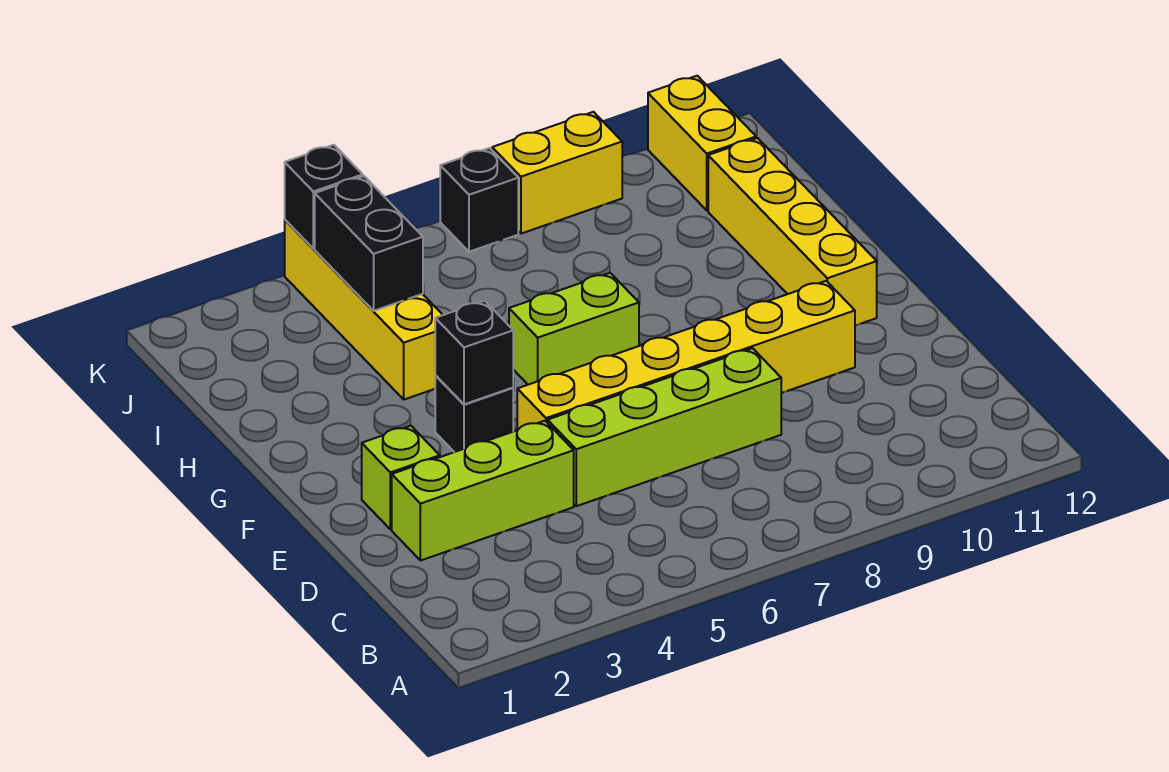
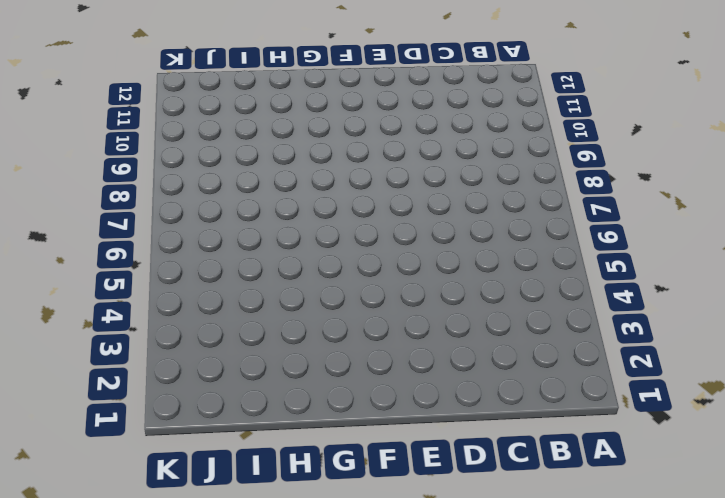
none -> lime 1x3 brick [392,421,574,561]
none -> lime 1x4 brick [547,348,781,506]
none -> lime 1x1 brick [362,426,440,529]

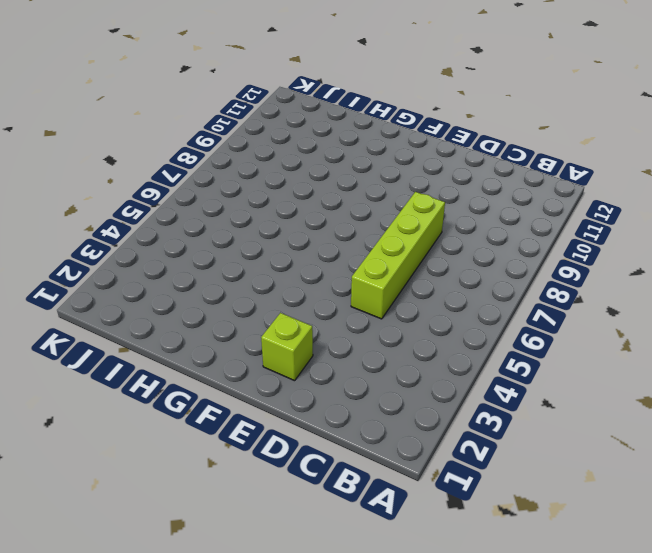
none -> lime 1x3 brick [392,421,574,561]
none -> yellow 1x6 brick [517,281,855,430]
none -> black 1x1 brick [435,376,513,452]

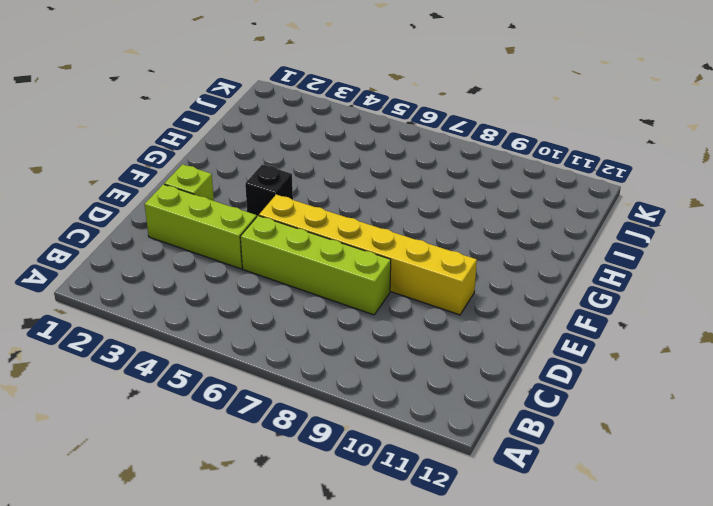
none -> yellow 1x4 brick [708,138,877,326]
none -> lime 1x2 brick [509,273,639,385]
none -> yellow 1x4 brick [285,220,442,399]

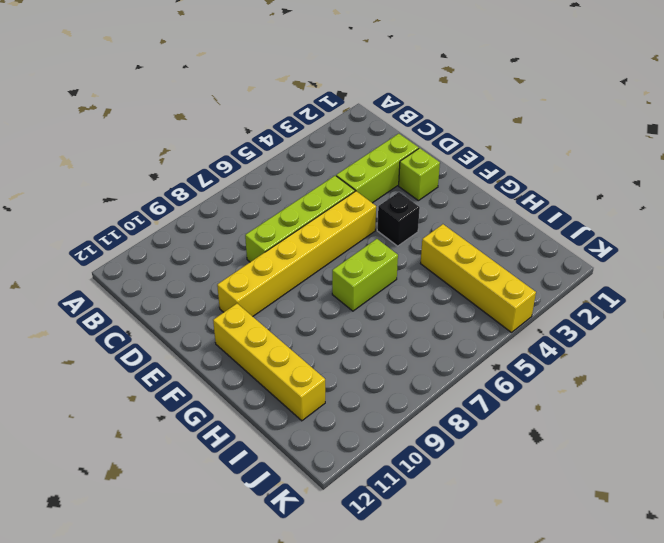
none -> yellow 1x2 brick [648,76,756,210]
none -> black 1x1 brick [440,148,518,252]
none -> yellow 1x2 brick [492,112,622,234]

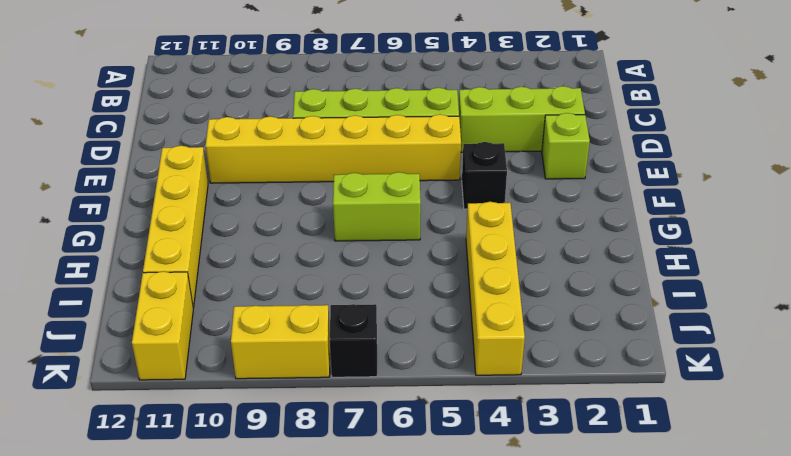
none -> black 1x1 brick [435,301,513,404]
none -> black 1x2 brick [315,176,423,311]
none -> black 1x1 brick [285,145,363,248]

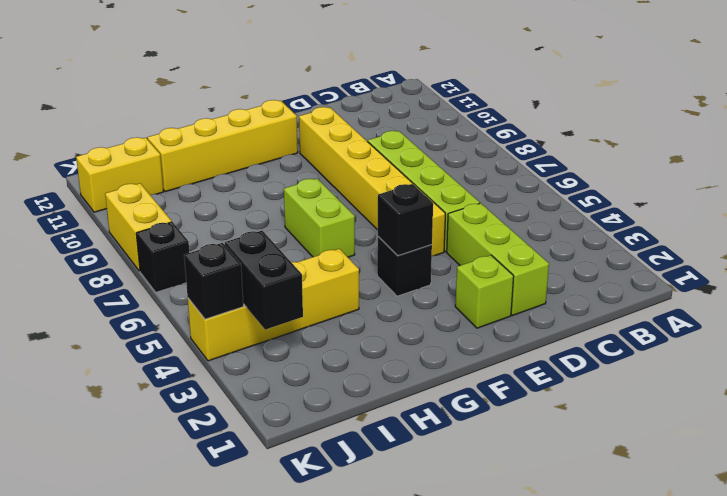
black 1x2 brick [225,231,303,330] -> black 1x2 brick turned to [315,176,423,311]

